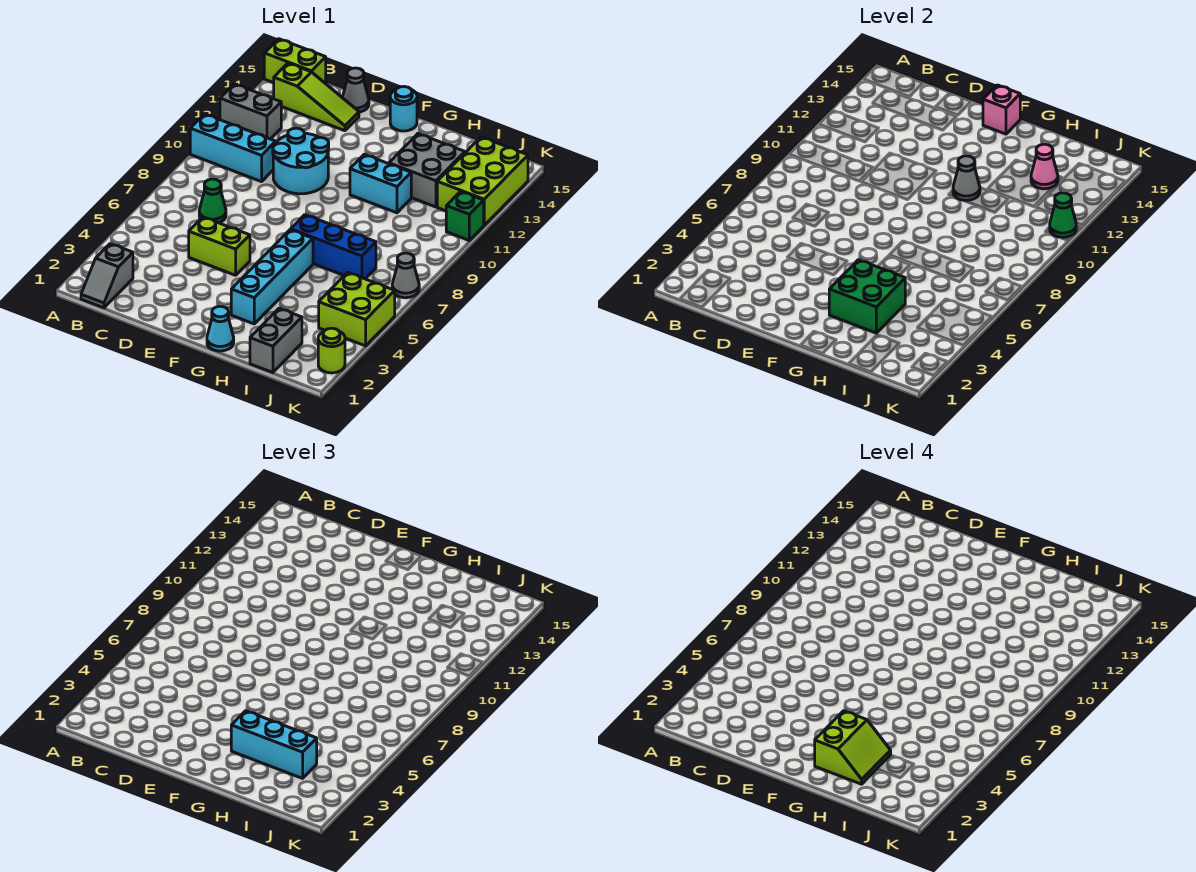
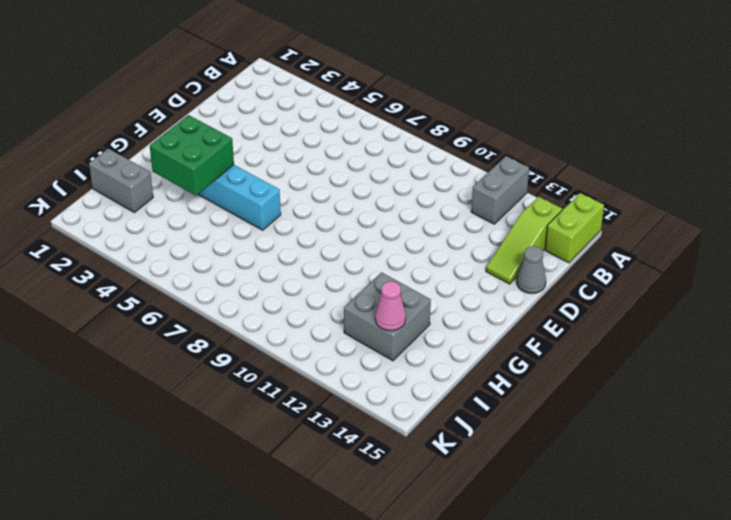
none -> cyan 1x3 brick [190,114,276,182]
none -> grey 1x2 slope [81,244,133,308]
none -> green 1x1 cone [199,179,226,223]

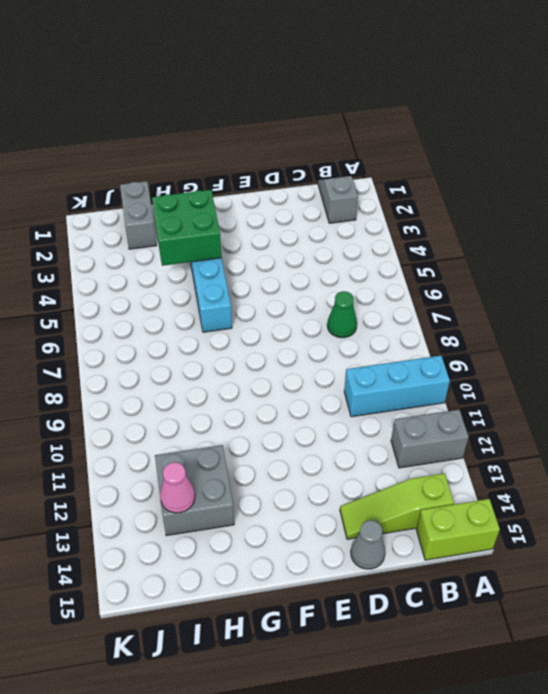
none -> lime 1x2 brick [189,217,250,275]
none -> cyan 2x2 round brick [273,128,329,194]
none -> cyan 1x1 round brick [390,87,417,131]

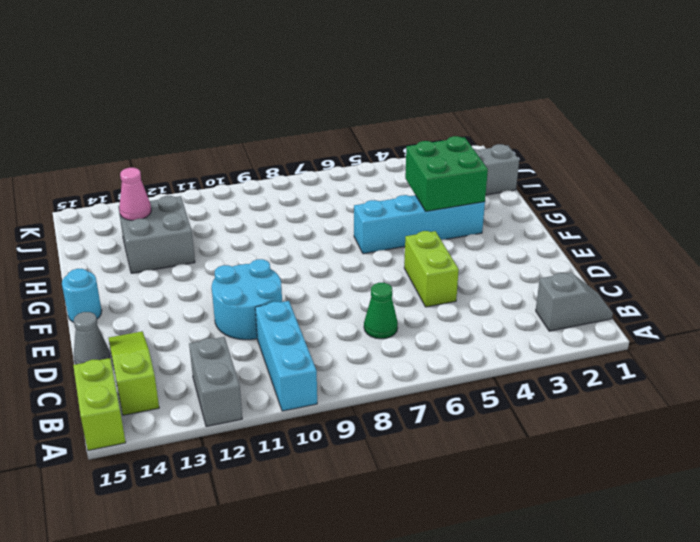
none -> cyan 1x1 cone [207,306,234,351]
none -> blue 1x3 brick [291,215,376,279]
none -> cyan 1x2 brick [350,154,411,213]

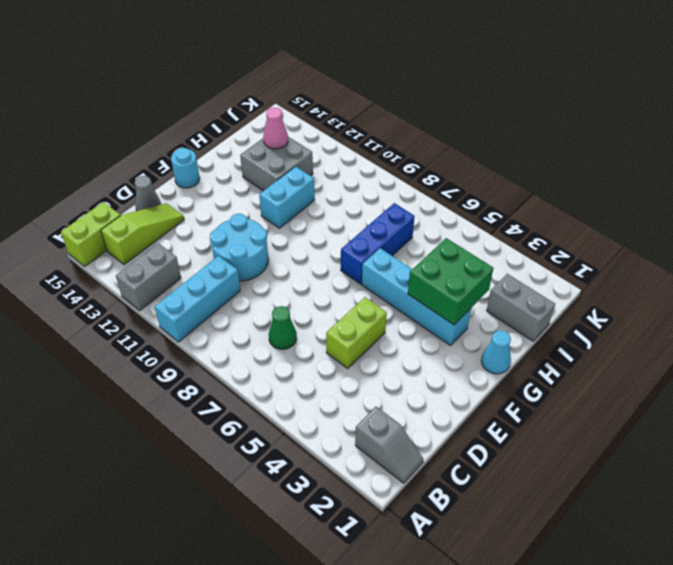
none -> lime 2x2 brick [319,272,395,346]
none -> lime 2x3 brick [437,137,528,225]
none -> lime 1x1 round brick [318,328,345,373]

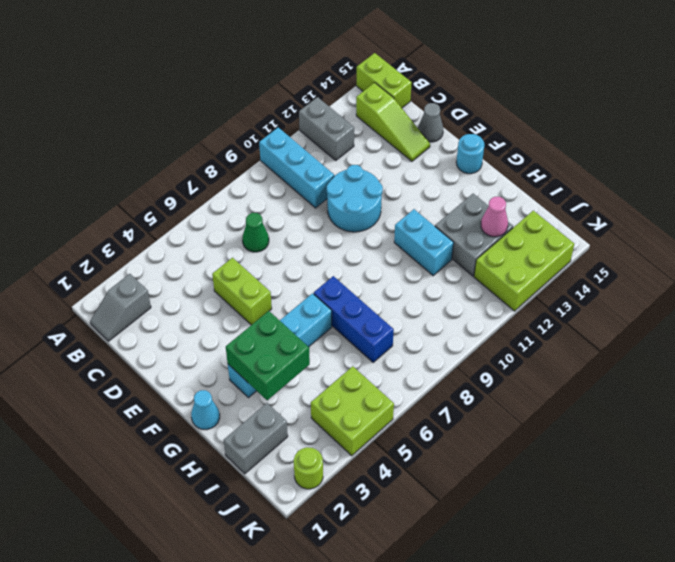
none -> grey 1x1 cone [392,253,419,298]
none -> green 1x1 brick [446,191,484,240]
none -> pink 1x1 brick [983,85,1020,134]

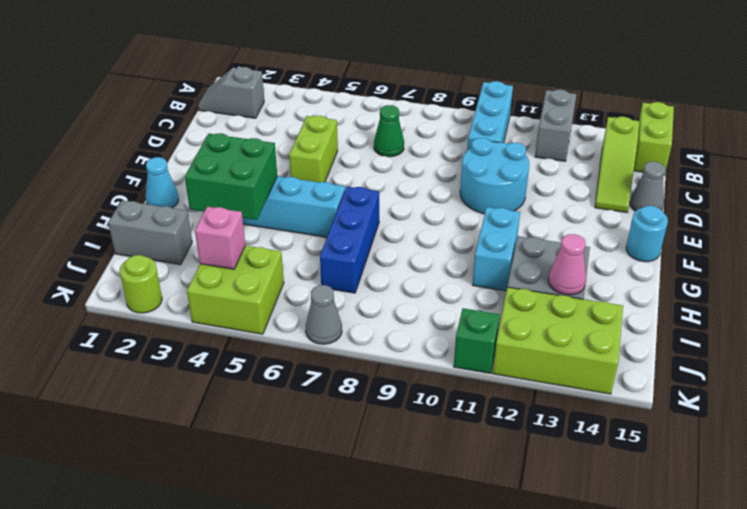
pink 1x1 brick [195,207,245,269] -> pink 1x1 brick moved to [983,85,1020,134]
none -> grey 1x1 cone [953,156,980,200]
none -> green 1x1 cone [1050,193,1076,237]
none -> cyan 1x3 brick [231,711,317,778]

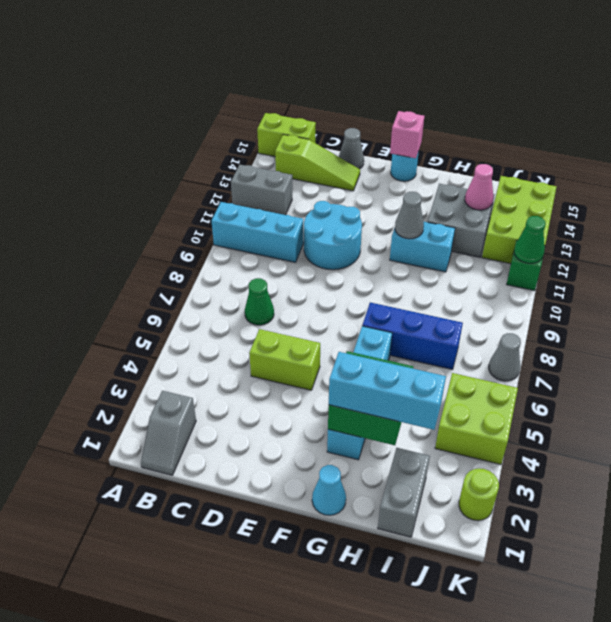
none -> lime 2x2 slope [815,711,891,784]

